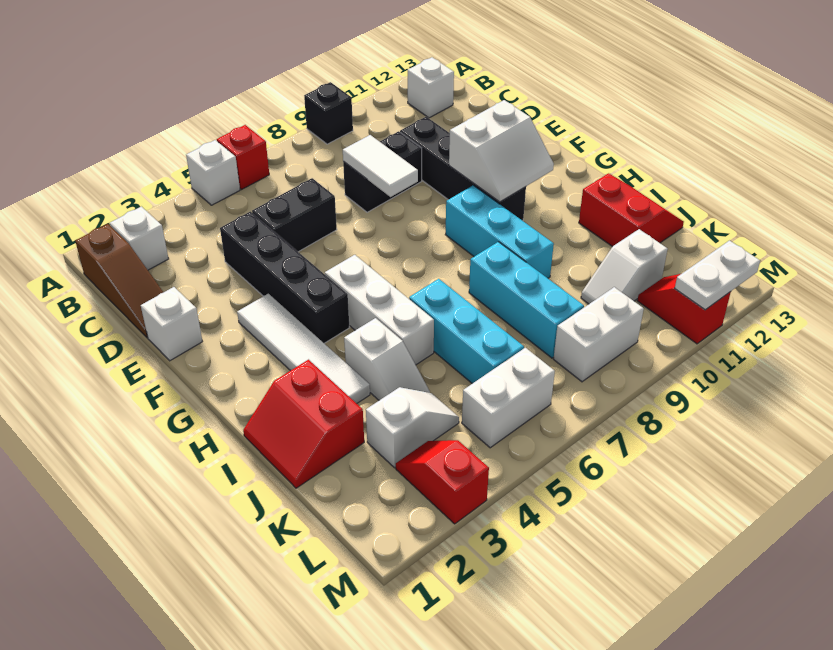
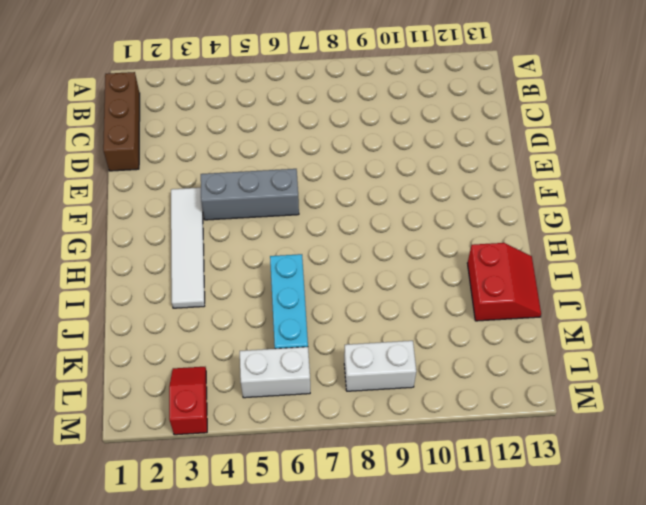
brown 1x3 brick [103,72,140,171] -> brown 1x3 slope [75,224,163,338]
grey 1x3 brick [201,169,299,220] -> black 1x4 brick [220,212,350,343]
none -> white 1x1 brick [186,140,240,205]
none -> red 1x1 brick [217,125,269,189]
none -> black 1x1 brick [304,82,353,144]

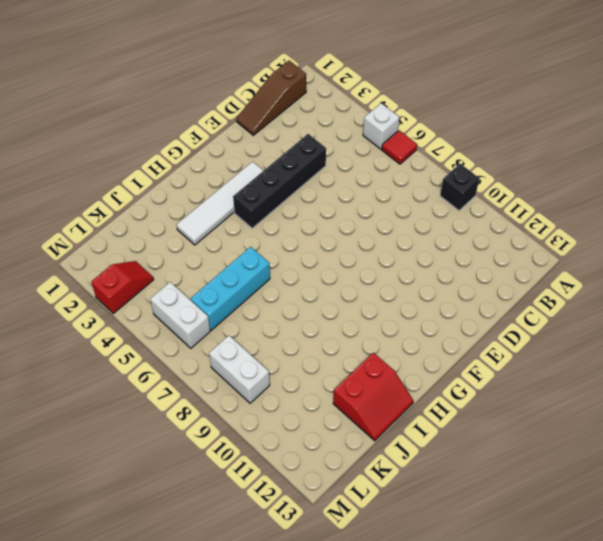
red 1x1 tile [382,130,417,164] -> red 1x1 brick [217,125,269,189]
none -> white 1x1 brick [110,207,169,270]
none -> white 1x1 brick [408,57,454,118]
none -> black 1x2 brick [252,178,337,252]

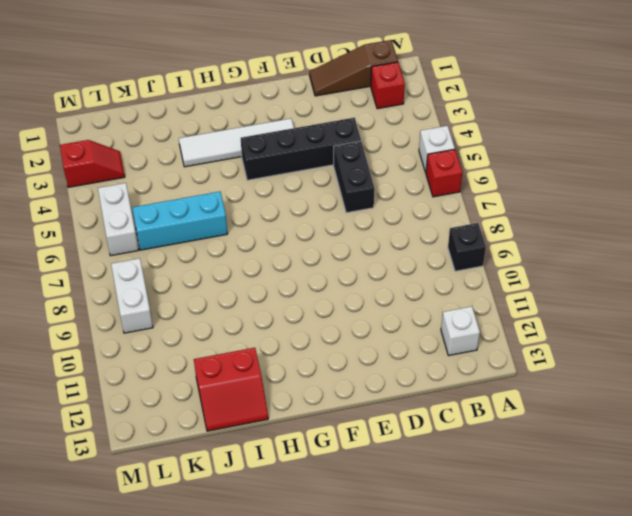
red 1x1 brick [371,62,405,109] -> white 1x1 brick [110,207,169,270]
none -> black 1x2 brick [343,131,422,212]
none -> black 1x4 brick [400,117,526,221]
none -> white 1x1 brick [141,287,202,361]

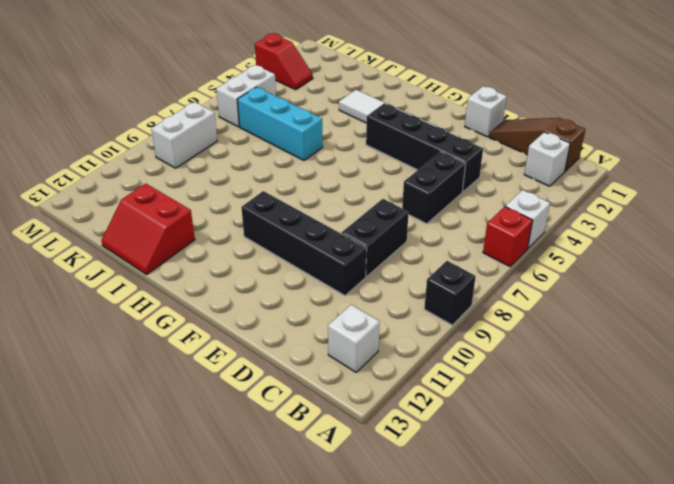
none -> white 1x3 brick [325,255,434,365]
none -> cyan 1x3 brick [445,185,554,278]
none -> red 2x2 slope [243,360,364,488]

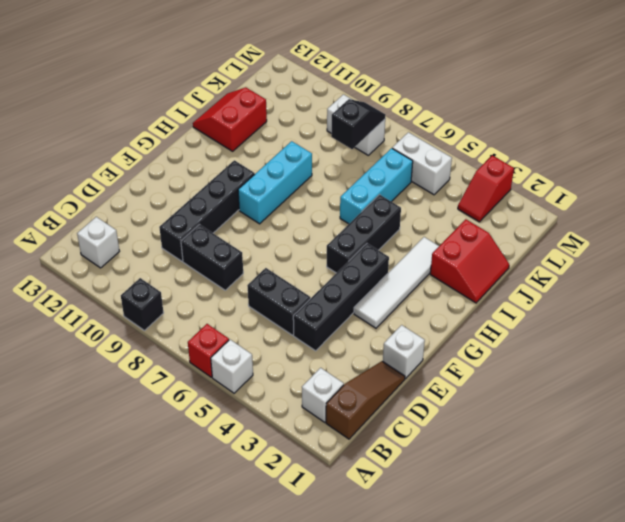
black 1x3 brick [327,195,401,273] -> white 1x3 brick [325,255,434,365]
black 1x2 slope [331,99,385,149] -> none
none -> white 1x2 slope [344,318,430,400]
none -> cyan 1x3 brick [469,242,584,358]
none -> white 1x2 slope [366,387,459,468]

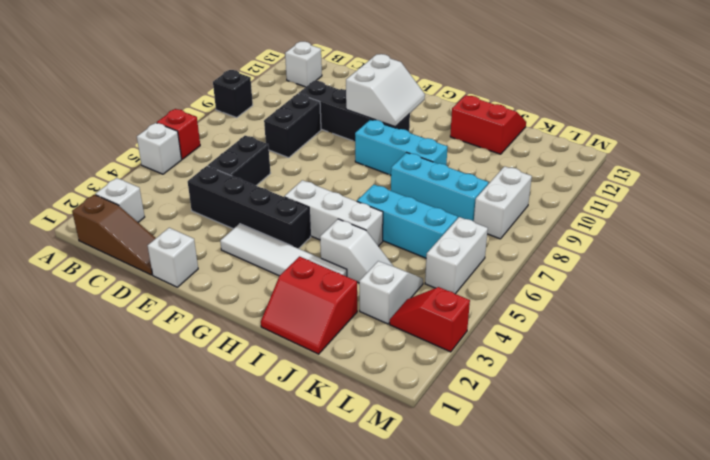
none -> white 1x2 slope [581,229,668,304]
none -> red 1x2 slope [637,274,731,344]
none -> white 1x2 tile [343,135,418,197]

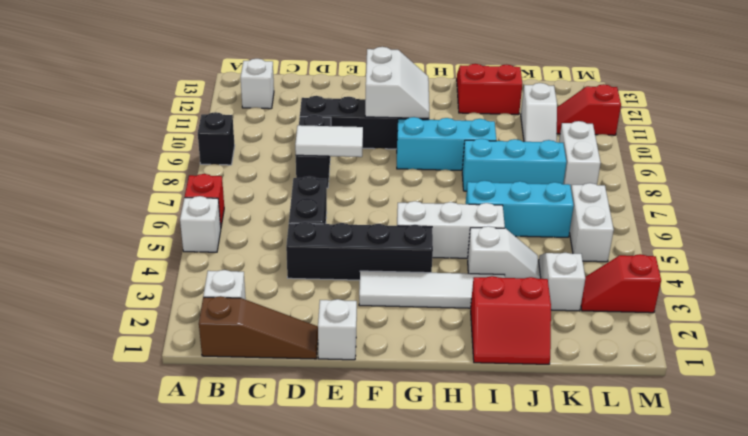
none -> white 1x2 plate [675,241,760,310]

